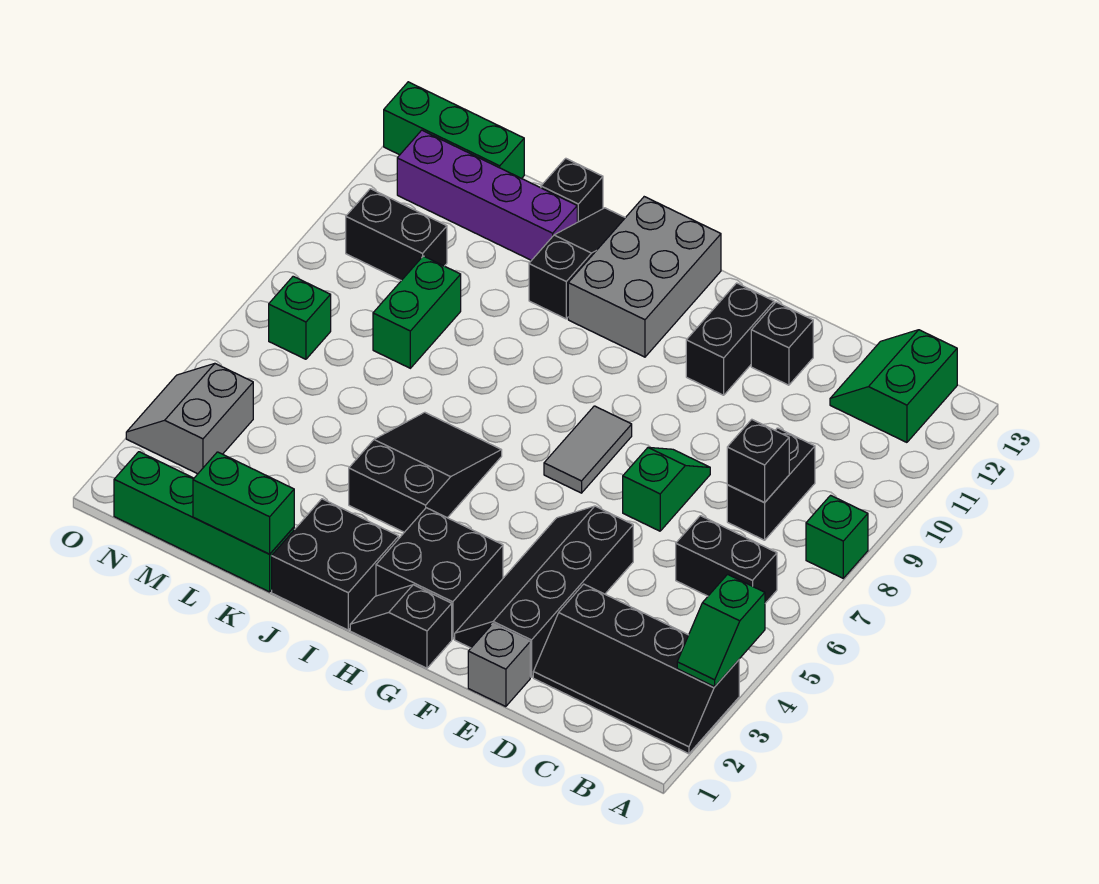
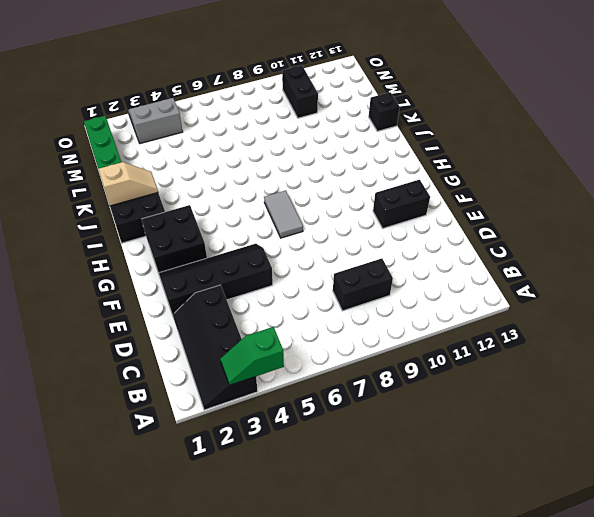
grey 1x2 tile [264,190,303,238] -> grey 1x2 tile turned to [544,406,632,493]
tan 1x2 slope [99,162,158,206] -> none
none -> green 1x1 brick [806,495,868,578]
none -> black 1x2 brick [676,516,777,603]
none -> green 2x2 slope [830,330,957,442]

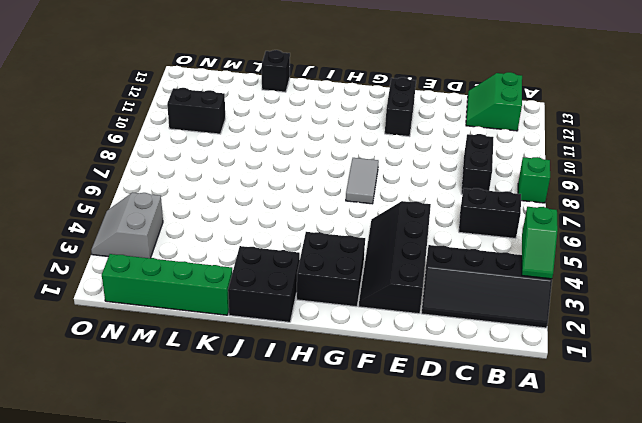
none -> grey 1x1 brick [468,624,530,707]
none -> green 1x2 slope [623,447,710,531]
none -> black 1x1 brick [751,302,813,385]

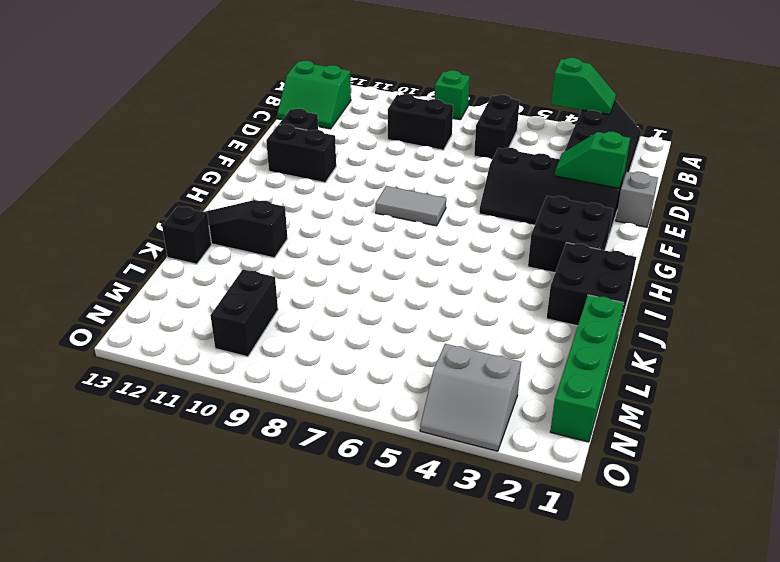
green 1x2 slope [555,132,630,188] -> green 1x2 slope moved to [623,447,710,531]
none -> black 1x2 slope [350,585,452,668]
none -> grey 2x3 brick [568,197,721,357]
none -> black 2x3 slope [349,412,502,532]

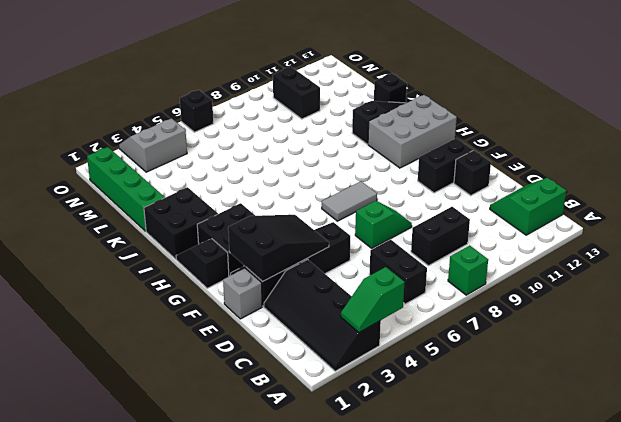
black 2x3 slope [228,215,329,282] -> black 2x3 slope moved to [349,412,502,532]
black 1x1 brick [180,90,214,132] -> black 1x1 brick moved to [727,419,789,502]
none -> purple 1x4 brick [397,130,577,261]
none -> green 1x2 brick [373,256,461,368]
none -> green 1x3 brick [384,82,524,179]

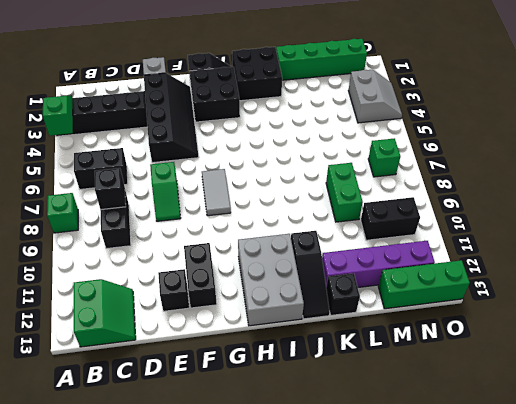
none -> black 2x3 slope [349,412,502,532]
none -> green 1x2 brick [193,452,294,554]

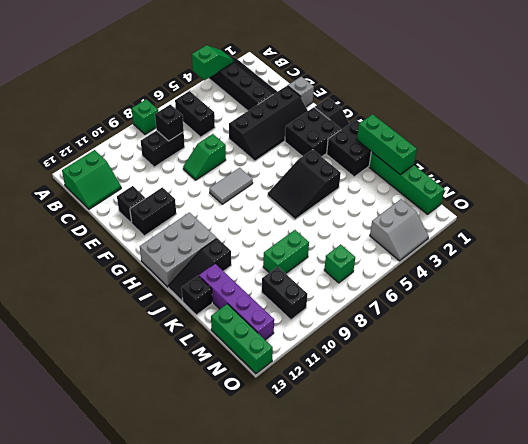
green 1x3 brick [357,114,417,175] -> green 1x2 brick [193,452,294,554]

